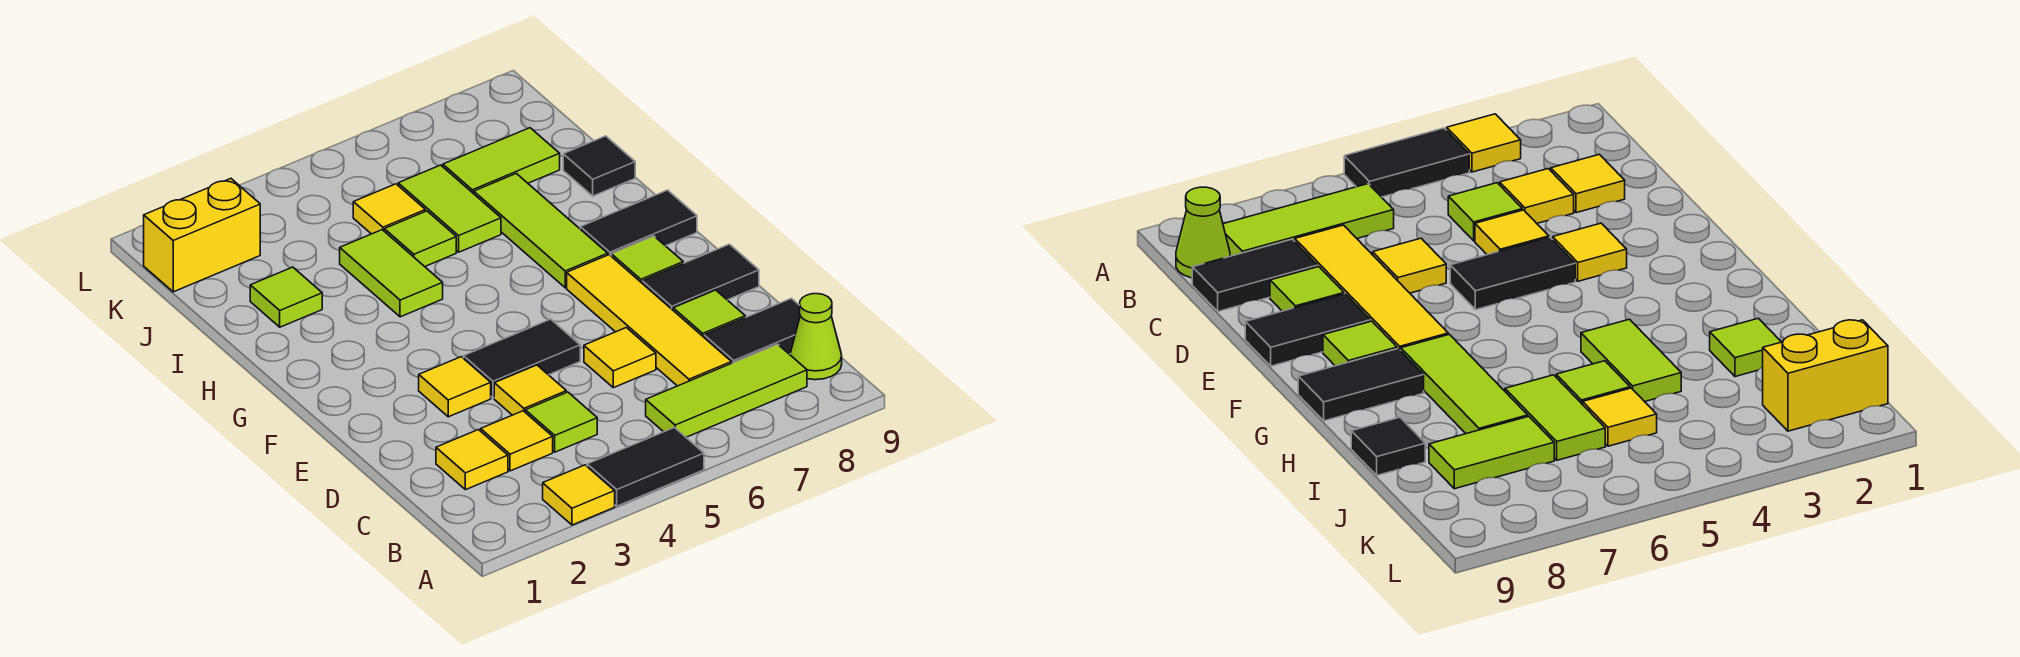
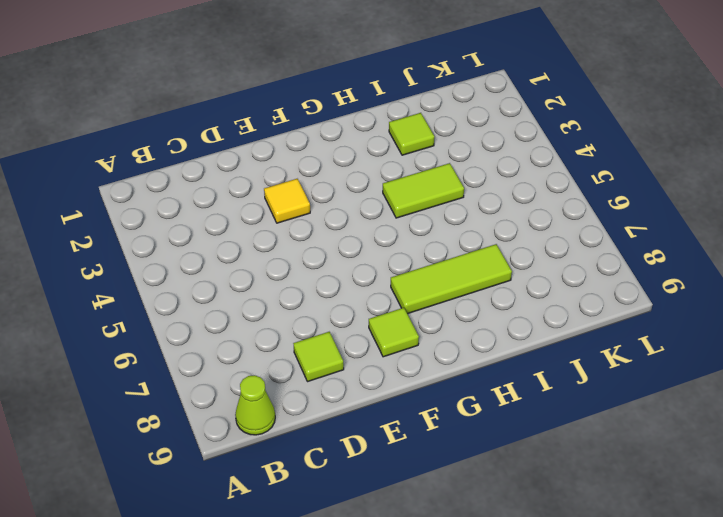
none -> yellow 1x1 tile [543,465,615,525]
none -> black 1x2 tile [587,428,704,506]
none -> lime 1x3 tile [646,344,807,437]

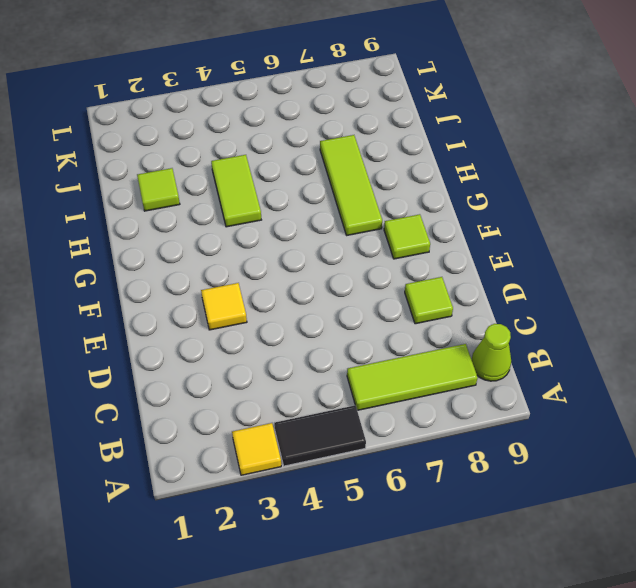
none -> yellow 1x1 tile [436,430,508,490]
none -> yellow 1x1 tile [481,411,553,471]
none -> lime 1x1 tile [525,392,597,452]

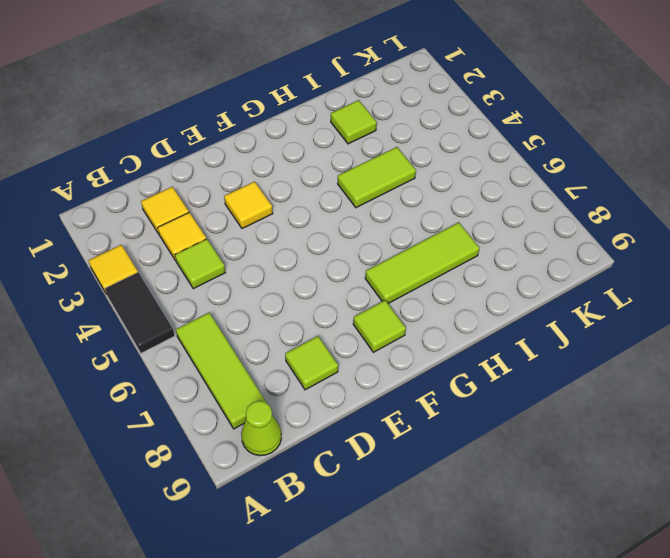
none -> yellow 1x4 tile [567,255,731,386]
none -> black 1x2 tile [704,298,800,363]
none -> yellow 1x1 tile [494,365,566,415]

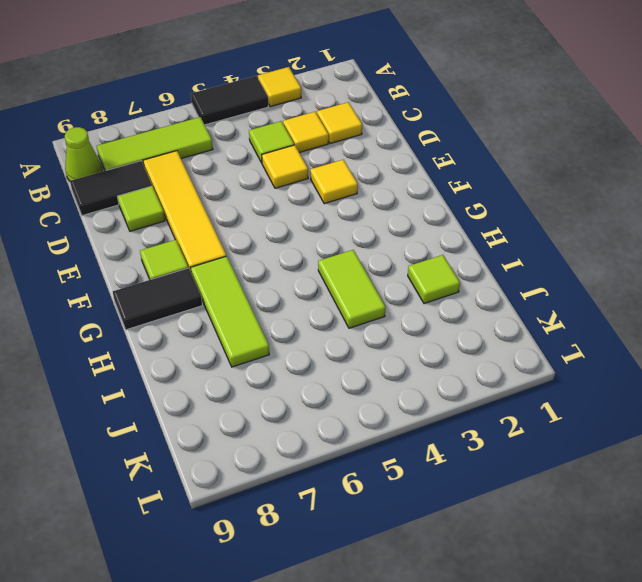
none -> yellow 1x1 tile [584,328,656,388]
none -> black 1x2 tile [463,319,580,398]
none -> black 1x2 tile [642,244,759,310]

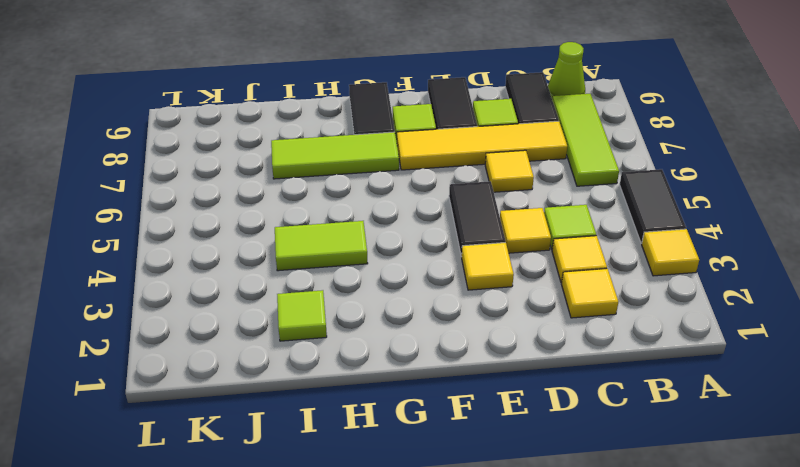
none -> lime 1x1 tile [384,211,456,267]
none -> lime 1x2 tile [398,165,501,252]
none -> black 1x1 tile [563,136,635,196]

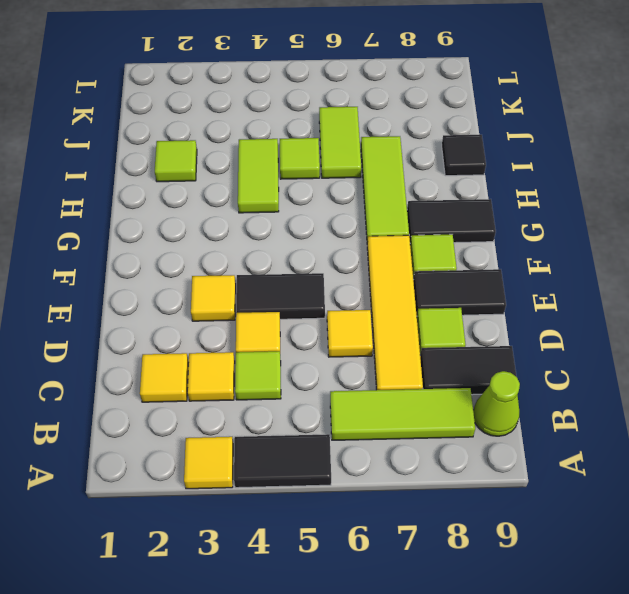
none -> yellow 1x1 tile [353,184,425,234]
none -> lime 1x2 tile [443,128,560,194]
none -> yellow 1x2 brick [144,179,260,292]

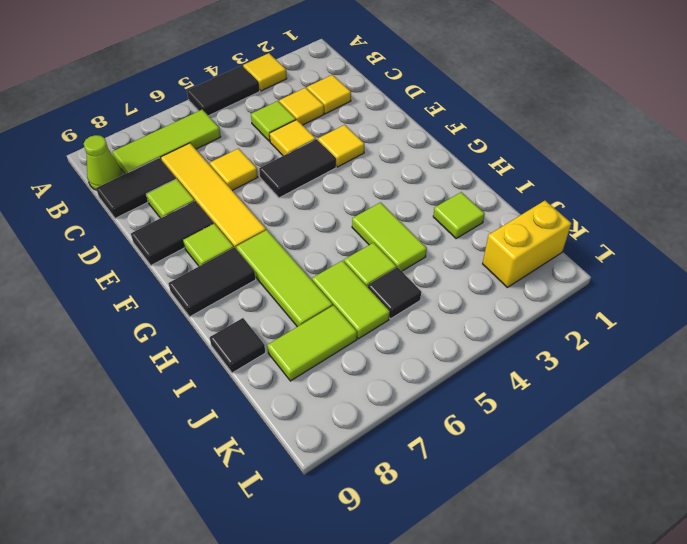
black 1x1 tile [368,267,421,319] -> yellow 1x1 tile [353,184,425,234]

